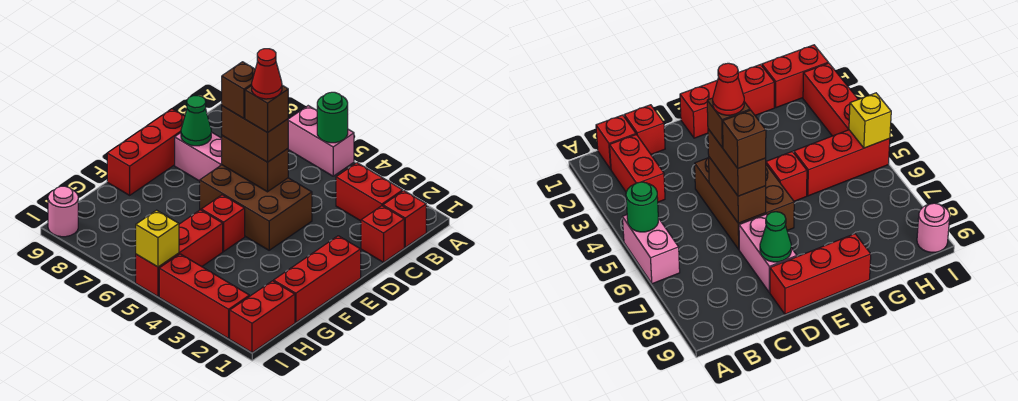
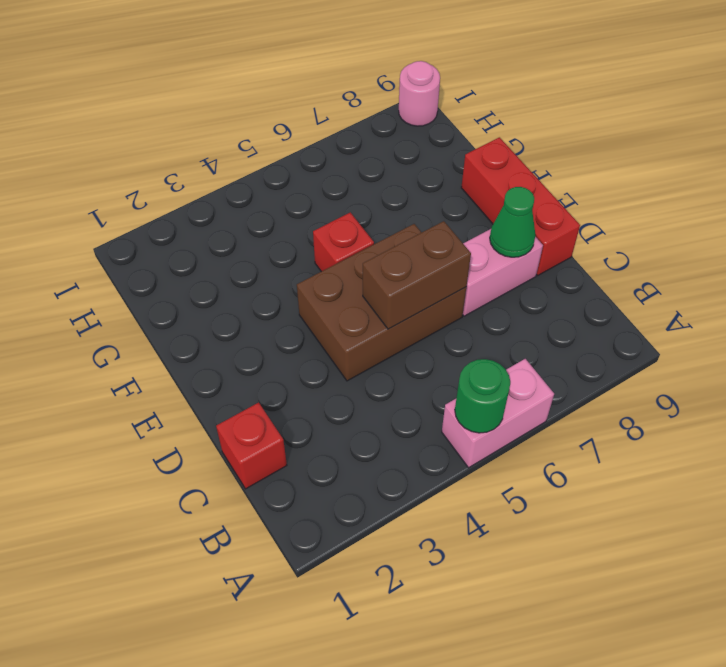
none -> red 1x1 brick [383,191,426,247]
none -> red 1x2 brick [336,163,403,221]
none -> red 1x3 brick [274,236,361,322]

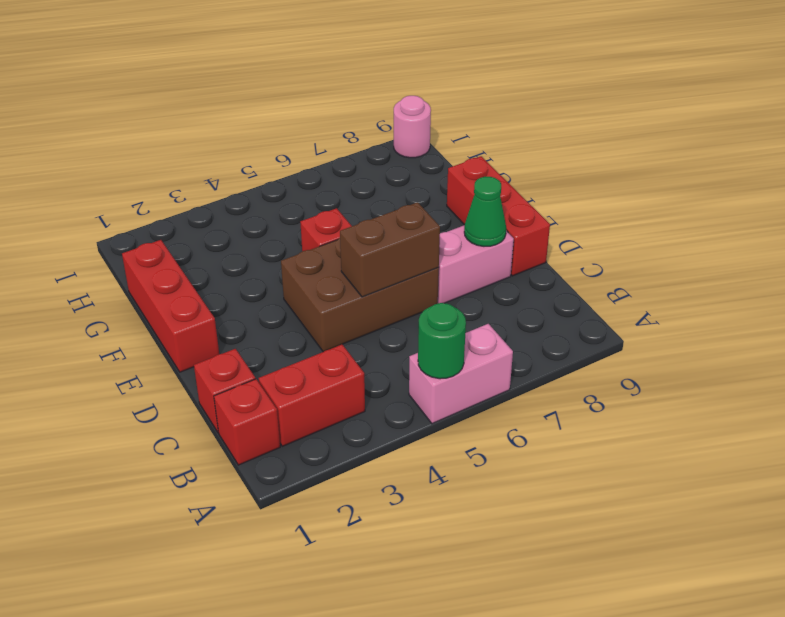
none -> red 1x3 brick [136,210,223,296]
none -> red 1x2 brick [230,281,295,353]
none -> red 1x3 brick [159,254,249,339]

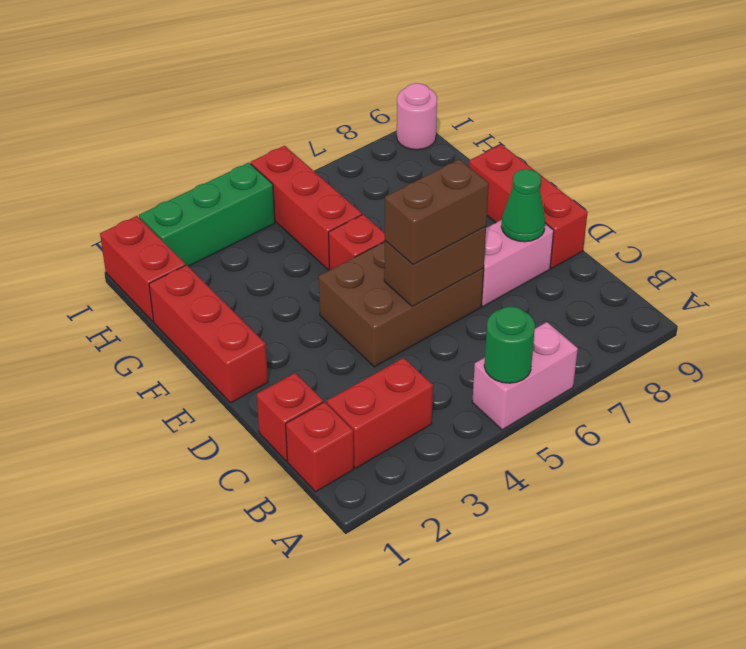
green 1x3 brick [139,163,275,266] -> red 1x3 brick [159,254,249,339]
none -> yellow 1x1 brick [136,210,179,267]
none -> brown 1x1 brick [245,85,288,133]
none -> brown 1x1 brick [222,62,255,118]

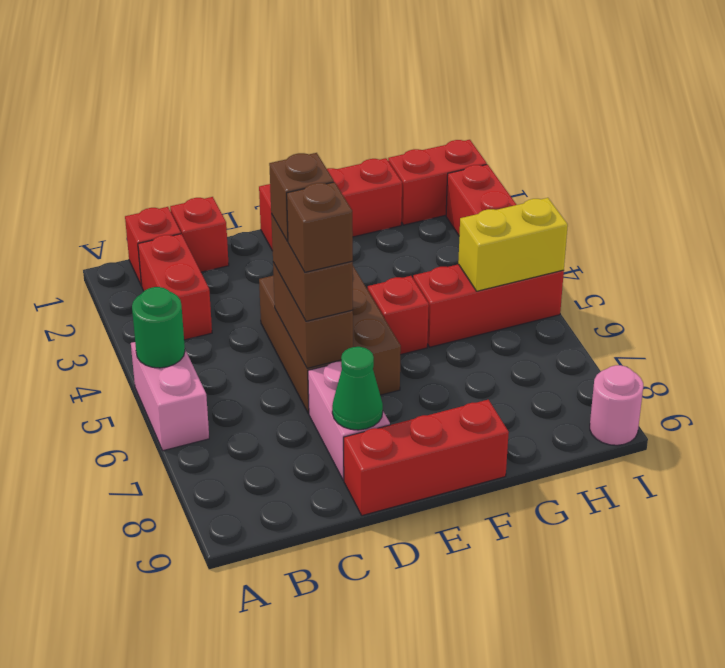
yellow 1x2 brick [458,198,568,291] -> yellow 1x1 brick [136,210,179,267]
none -> red 1x1 cone [252,49,282,99]

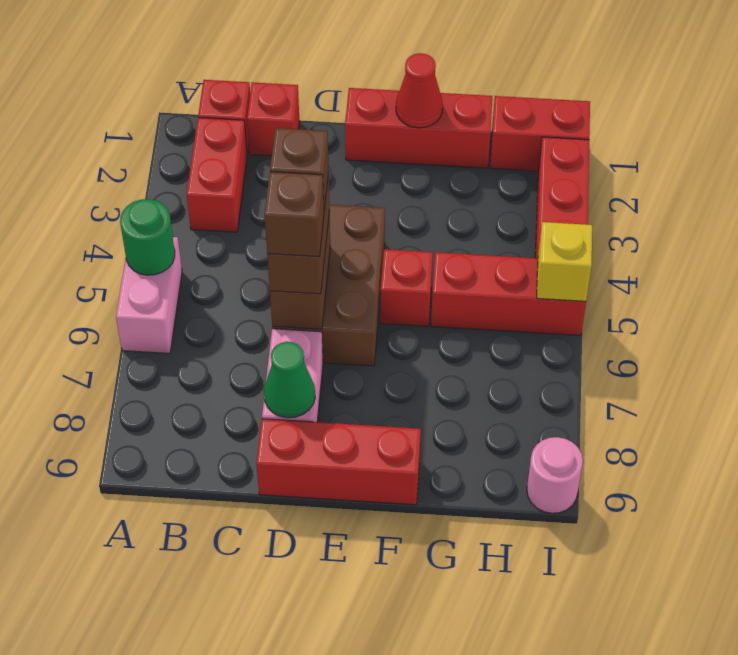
red 1x1 cone [396,53,443,128] -> red 1x1 cone moved to [252,49,282,99]

